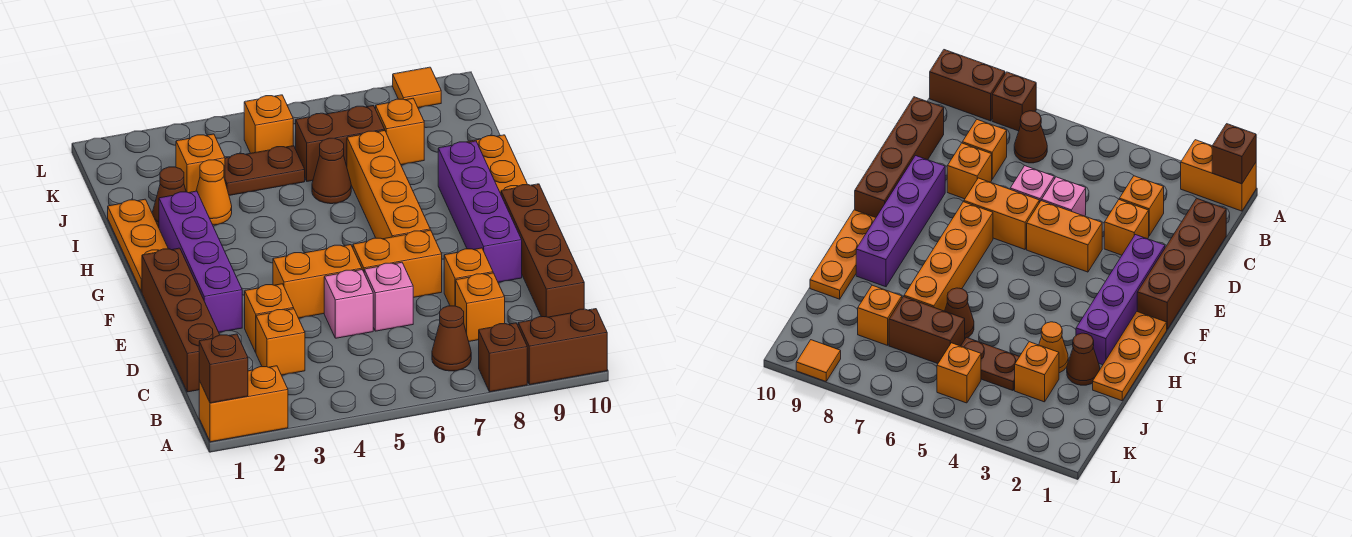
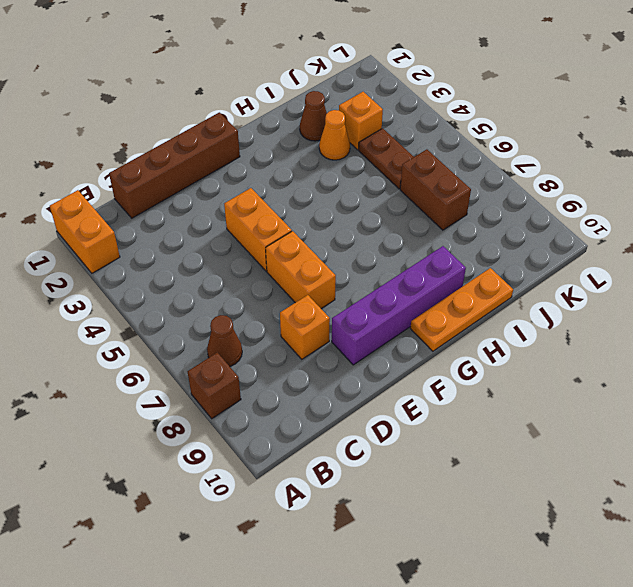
none -> brown 1x2 brick [518,309,607,385]
none -> orange 1x1 brick [256,309,305,375]
none -> orange 1x1 brick [456,273,505,341]

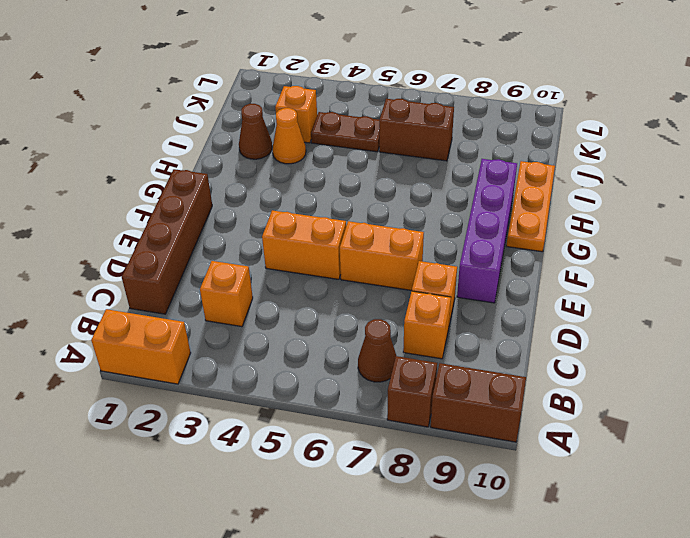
none -> brown 1x4 brick [501,184,584,317]
none -> orange 1x1 brick [245,284,294,352]
none -> pink 1x1 brick [324,270,373,338]

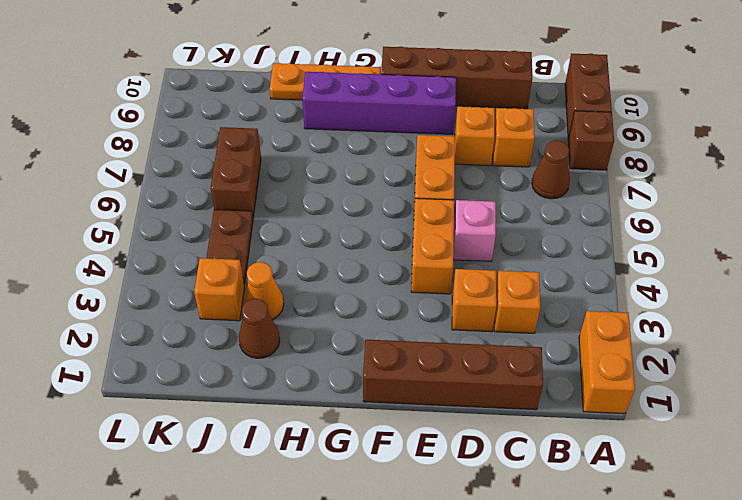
none -> pink 1x1 brick [364,262,413,331]
none -> purple 1x4 brick [159,191,242,332]
none -> orange 1x4 brick [347,131,430,239]

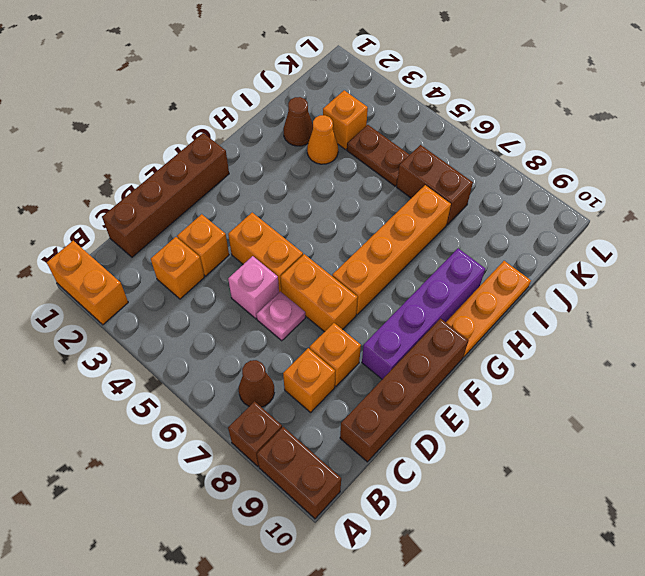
pink 1x1 plate [256,292,305,341] -> pink 1x1 brick [364,262,413,331]
none -> purple 1x4 brick [159,191,242,332]
none -> orange 1x3 plate [108,199,168,292]
none -> brown 1x1 cone [312,138,351,204]

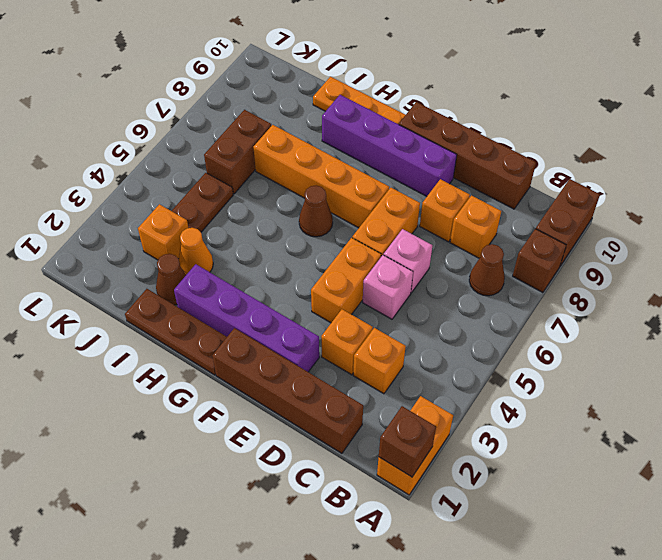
brown 1x3 plate [125,289,227,375] -> orange 1x3 plate [108,199,168,292]
brown 1x1 cone [299,185,333,237] -> brown 1x1 cone moved to [312,138,351,204]
none -> orange 1x1 brick [376,98,424,165]
none -> orange 1x1 brick [244,95,293,153]
none -> orange 1x1 tile [393,67,441,108]

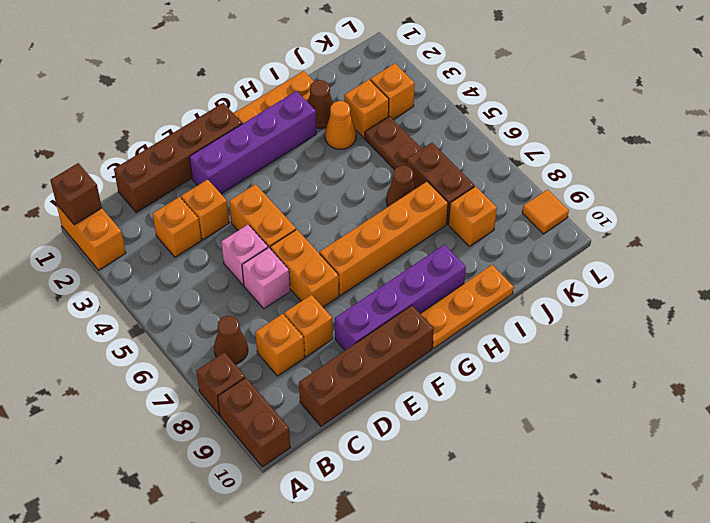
orange 1x1 brick [370,64,415,119] -> orange 1x1 brick moved to [244,95,293,153]

